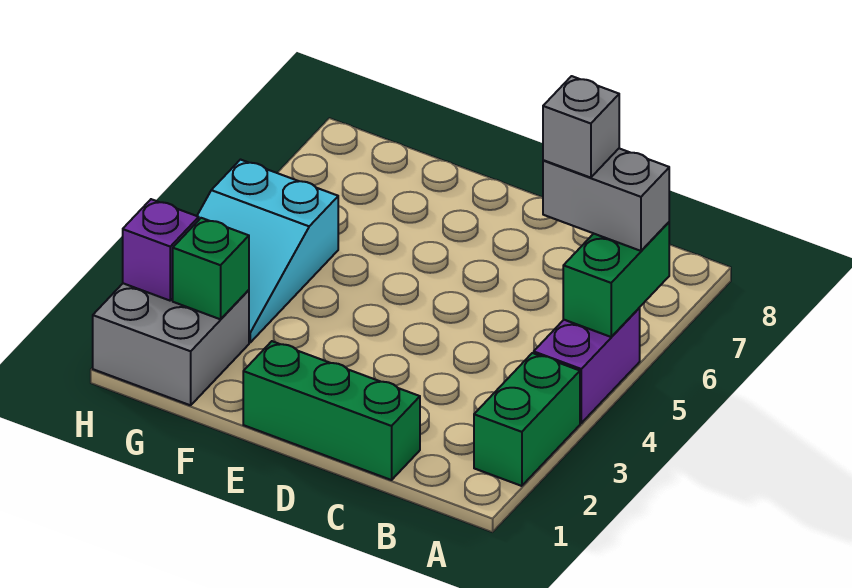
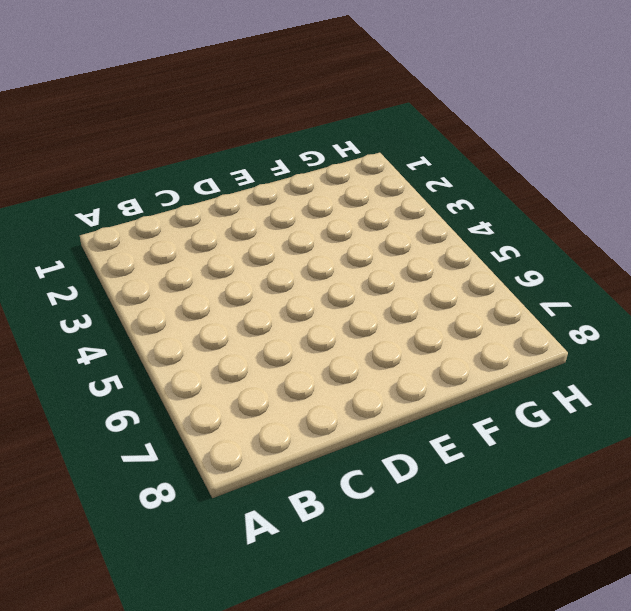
none -> green 1x2 brick [474,353,580,486]
none -> purple 1x2 brick [534,308,640,423]

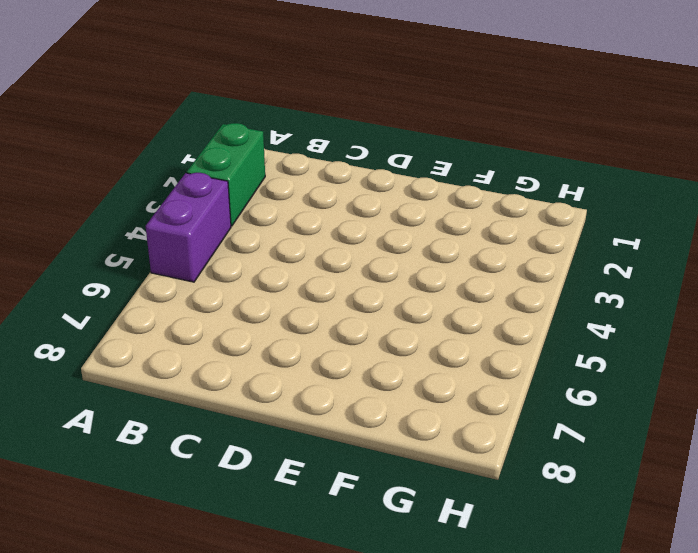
none -> green 1x3 brick [243,341,420,480]
none -> grey 2x2 brick [93,283,249,405]

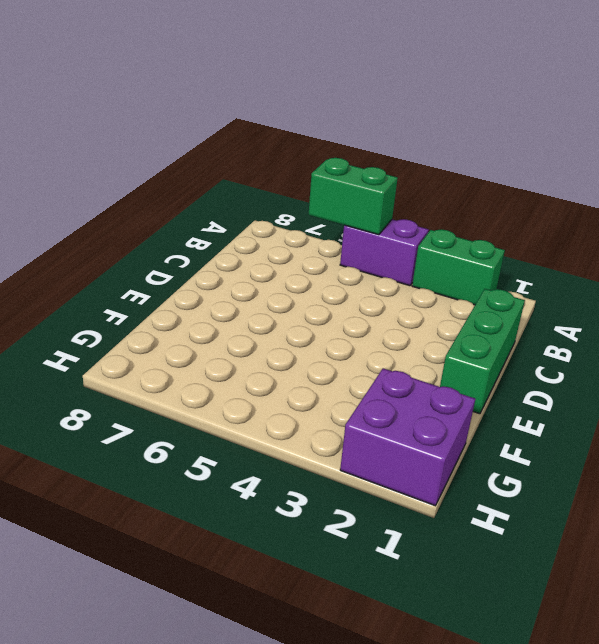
purple 2x2 brick [340,368,475,506] -> grey 2x2 brick [93,283,249,405]
none -> cyan 2x3 slope [197,160,338,342]
none -> green 1x1 brick [173,218,249,319]

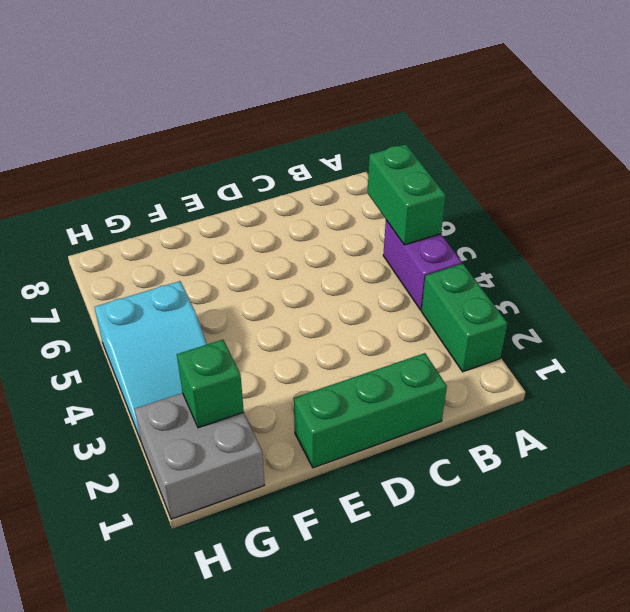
none -> purple 1x1 brick [123,199,199,301]
none -> grey 1x2 brick [543,148,669,251]

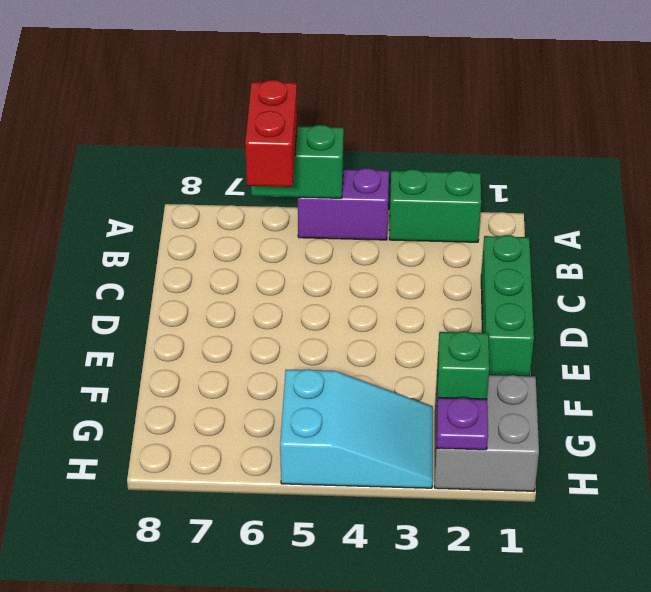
red 1x2 brick [245,80,297,187] -> grey 1x2 brick [543,148,669,251]
purple 1x1 plate [437,398,488,450] -> purple 1x1 brick [123,199,199,301]
none -> grey 1x1 brick [543,76,619,178]

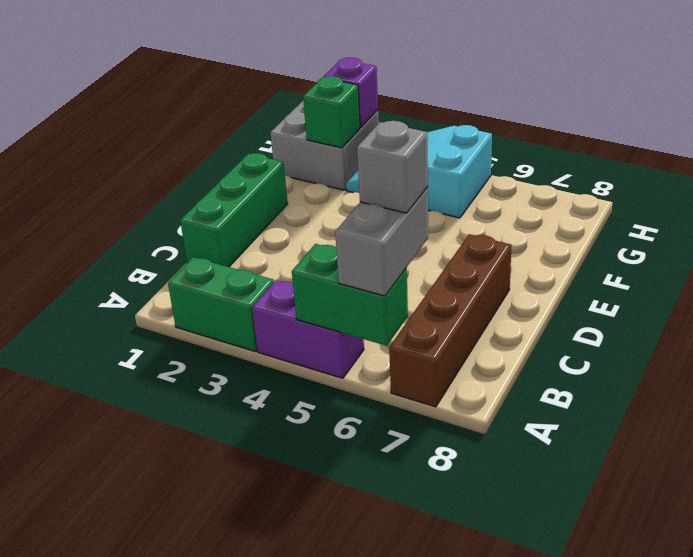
brown 1x4 brick [389,234,512,407] -> none

